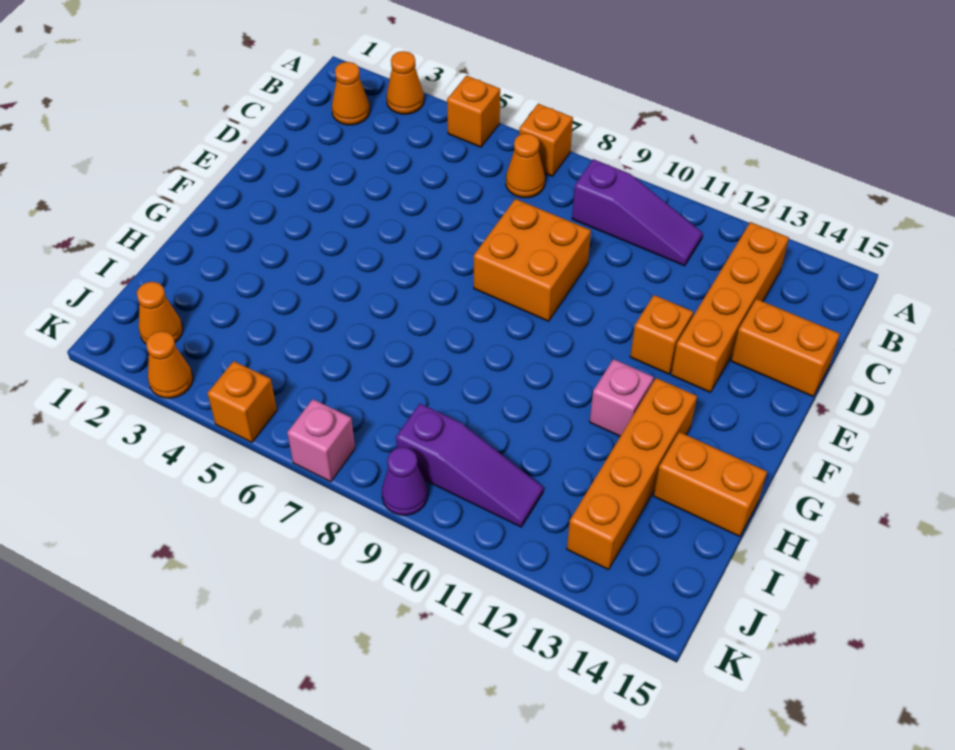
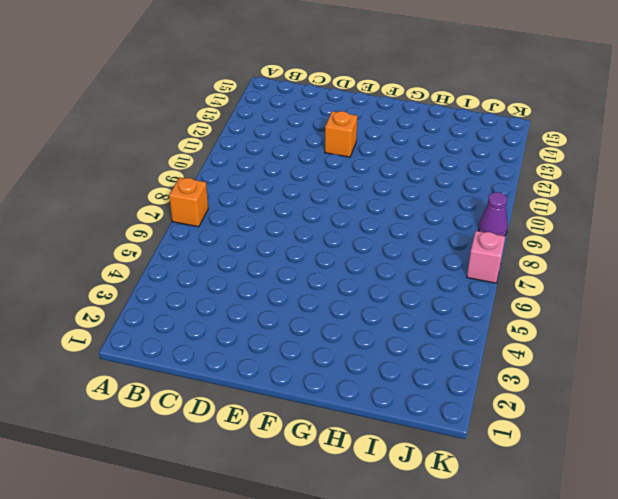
none -> orange 1x1 cone [386,51,424,114]
none -> orange 1x1 brick [447,75,500,147]
none -> orange 1x1 cone [332,62,370,125]

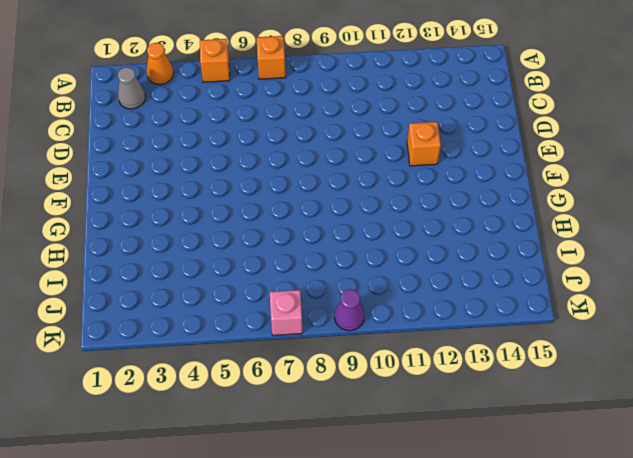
grey 1x1 cone [118,67,146,109] -> orange 1x1 cone [332,62,370,125]
none -> orange 1x1 cone [506,133,545,198]
none -> purple 1x3 slope [572,159,703,266]
none -> orange 1x4 brick [671,222,789,392]

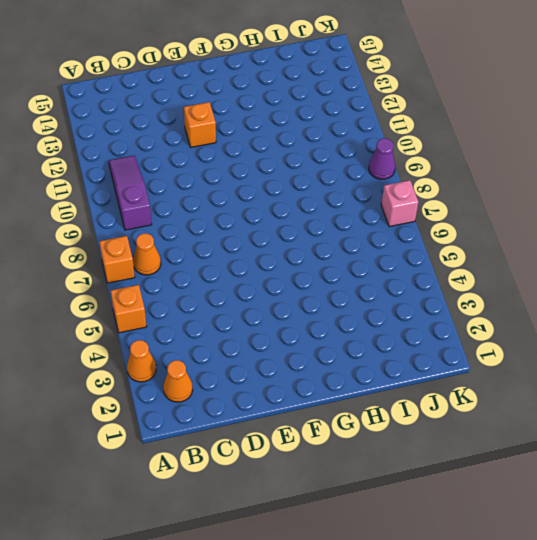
none -> orange 1x4 brick [671,222,789,392]
none -> orange 2x2 brick [474,199,591,321]
none -> orange 1x2 brick [731,299,840,396]

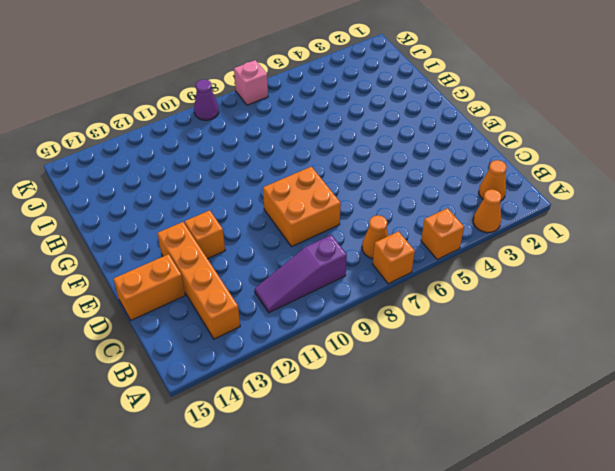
none -> pink 1x1 brick [590,359,654,436]
none -> orange 1x4 brick [567,378,697,570]
none -> orange 1x2 brick [654,432,767,537]

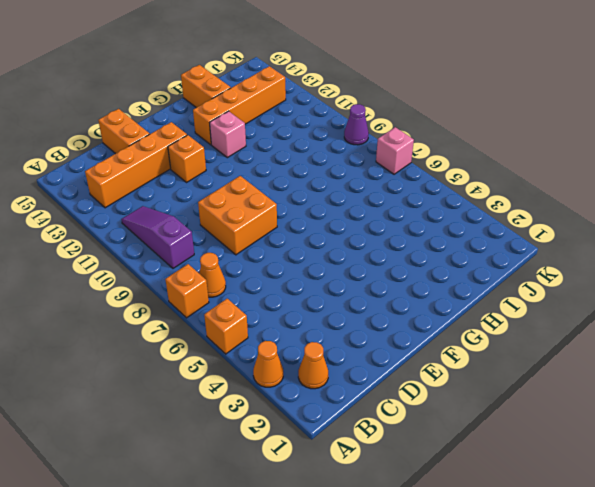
none -> orange 1x1 cone [137,282,183,344]
none -> purple 1x3 slope [396,404,543,527]
none -> orange 1x1 cone [146,331,193,398]

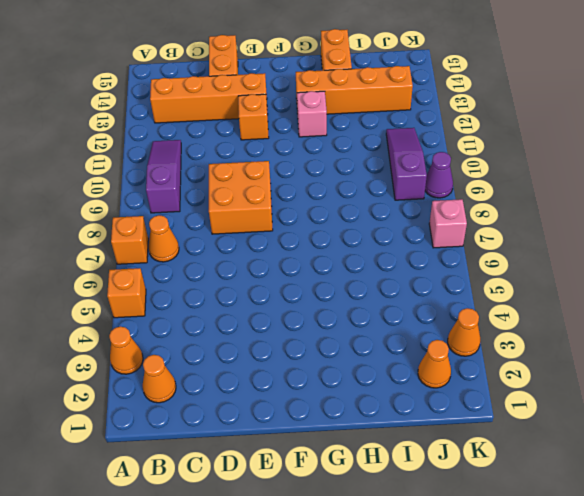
none -> orange 1x1 brick [207,361,277,442]

